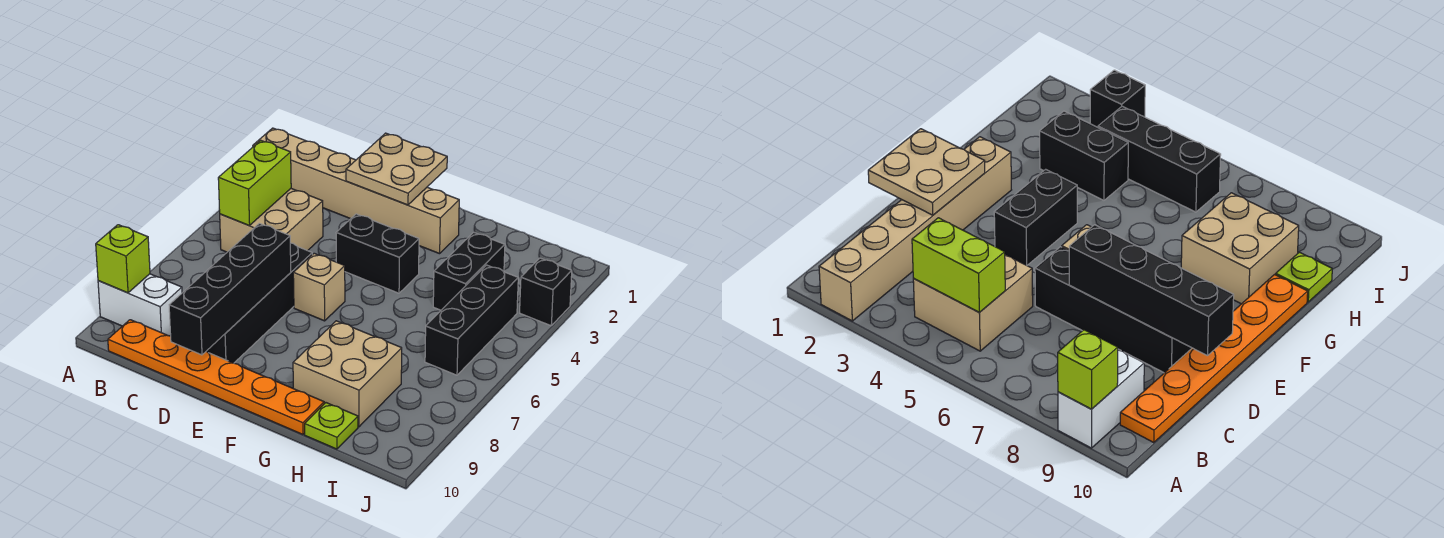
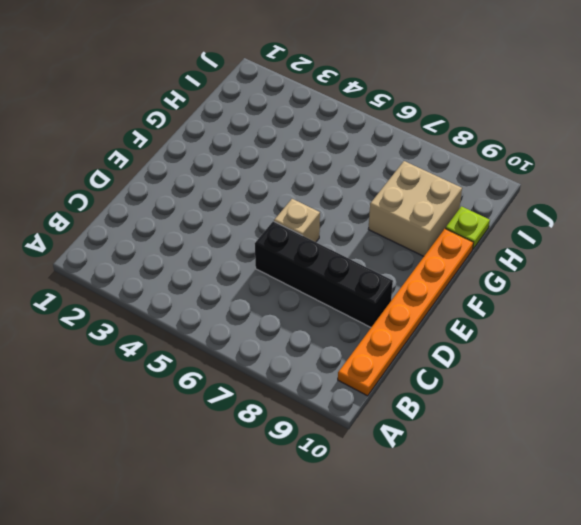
none -> tan 1x6 brick [253,128,459,254]
none -> white 1x2 brick [98,274,182,336]
none -> tan 2x2 brick [220,189,323,252]

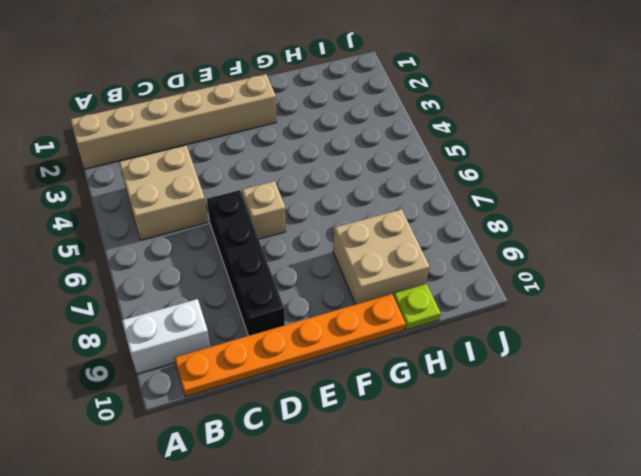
none -> black 1x2 brick [336,214,419,293]
none -> black 1x2 brick [433,232,505,310]
none -> black 1x3 brick [425,265,518,375]

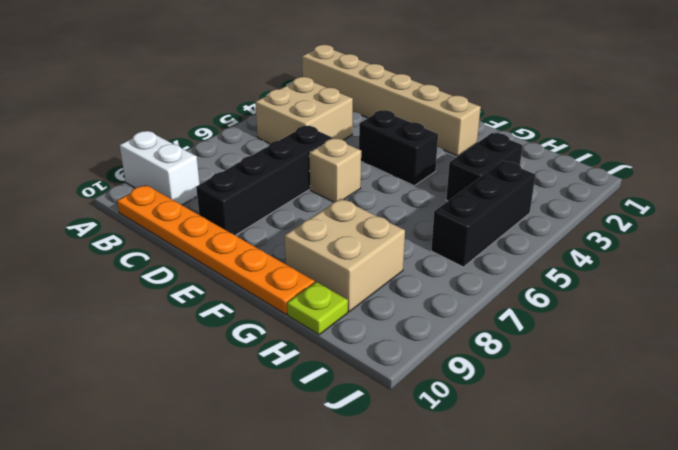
none -> black 1x1 brick [520,258,572,326]
none -> lime 1x1 brick [96,225,150,293]
none -> lime 1x2 brick [218,140,291,226]

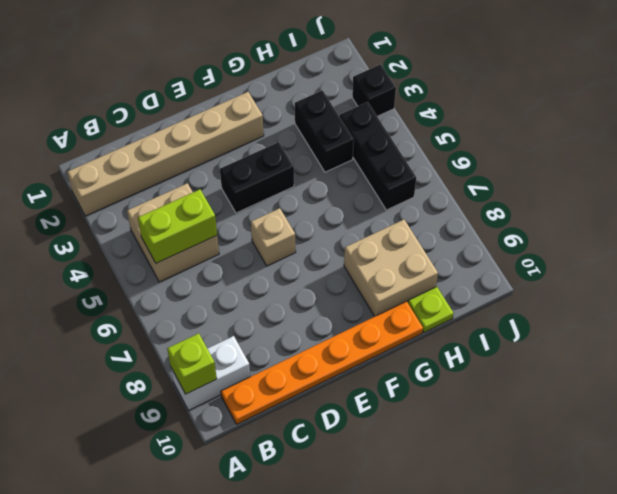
lime 1x2 brick [138,189,217,263] -> lime 1x2 brick turned to [218,140,291,226]
none -> black 1x4 brick [207,243,312,363]
none -> tan 2x2 plate [346,133,447,205]
none -> black 1x4 brick [169,223,291,355]

